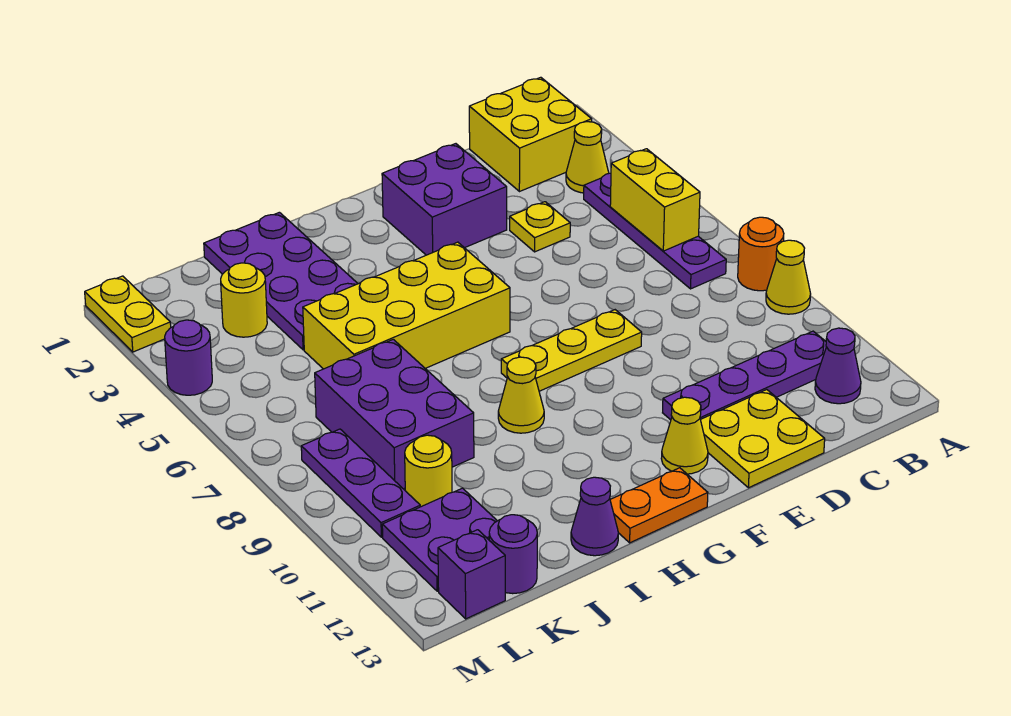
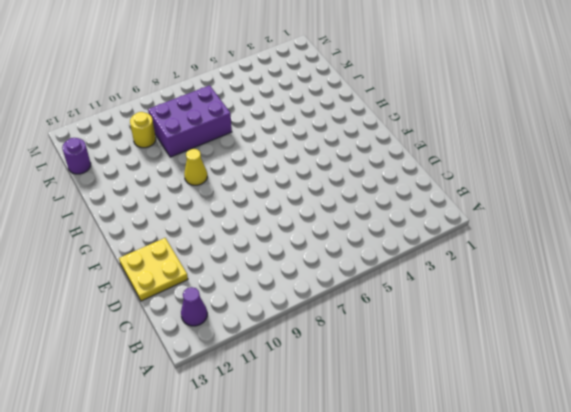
none -> orange 1x1 round brick [738,217,784,291]
none -> yellow 1x1 cone [766,240,811,314]
none -> yellow 2x2 brick [469,77,592,192]

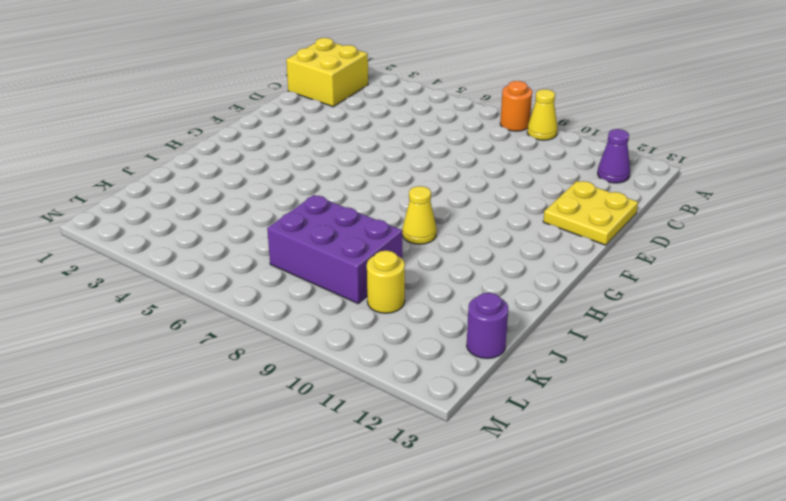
none -> yellow 1x1 cone [566,122,609,193]
none -> purple 1x4 plate [584,173,726,289]
none -> purple 1x4 plate [663,331,826,420]

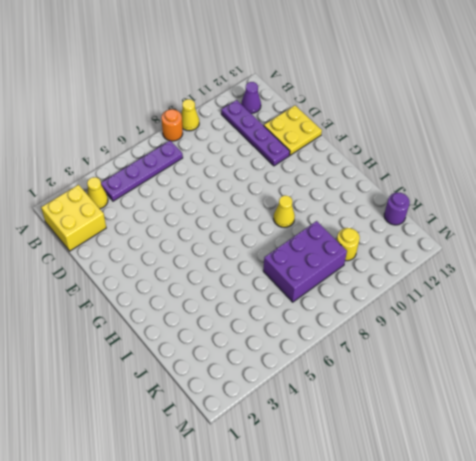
none -> yellow 1x1 plate [510,202,570,252]
none -> purple 2x2 brick [382,144,507,255]
none -> yellow 1x3 plate [501,310,642,391]

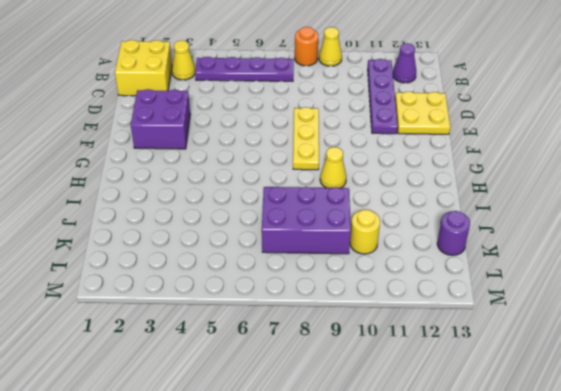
none -> yellow 1x1 plate [510,202,570,252]
none -> yellow 1x1 cone [661,397,708,474]
none -> yellow 2x4 brick [303,242,510,369]

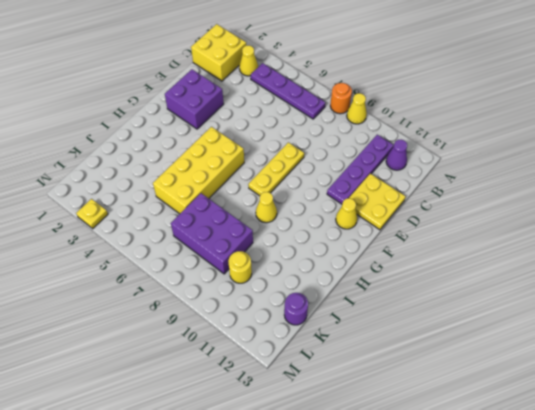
yellow 1x1 plate [76,199,108,229] -> yellow 1x1 plate moved to [510,202,570,252]
none -> orange 1x2 plate [610,468,708,543]
none -> purple 2x4 plate [204,212,358,350]
none -> purple 1x1 cone [571,477,618,556]

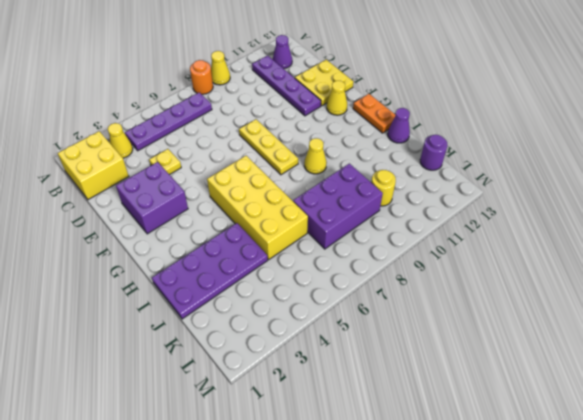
none -> yellow 1x1 round brick [221,263,267,337]
none -> purple 2x2 plate [382,488,497,591]
none -> purple 1x3 plate [301,429,420,537]

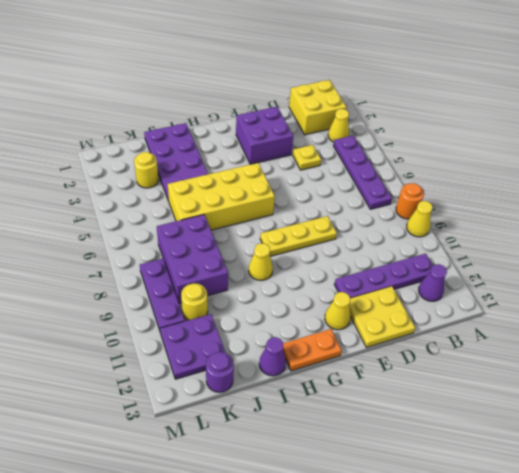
none -> purple 1x1 brick [438,530,505,619]
none -> yellow 1x2 plate [85,276,171,352]
none -> purple 1x1 round brick [165,320,212,395]

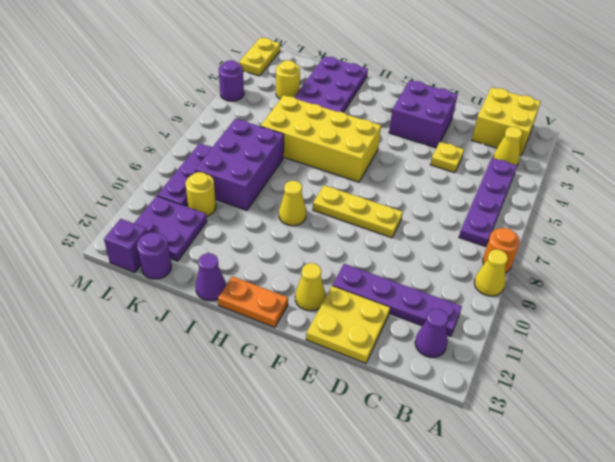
none -> yellow 1x2 brick [610,149,700,251]

